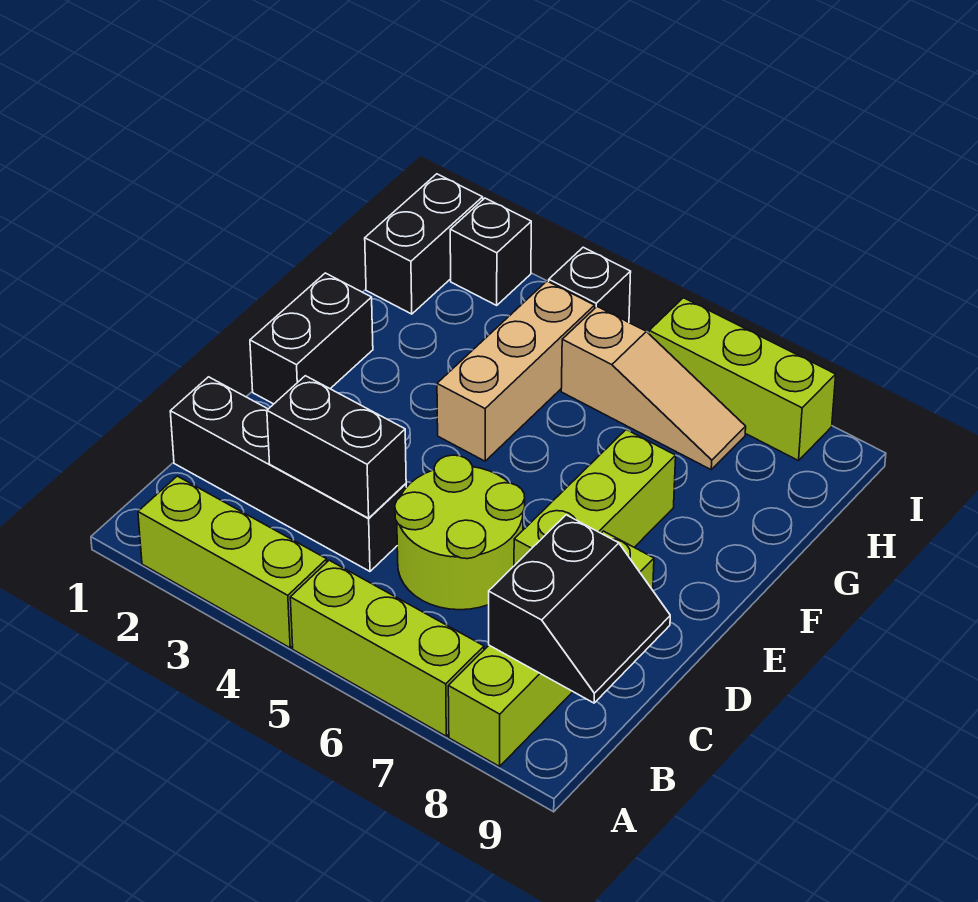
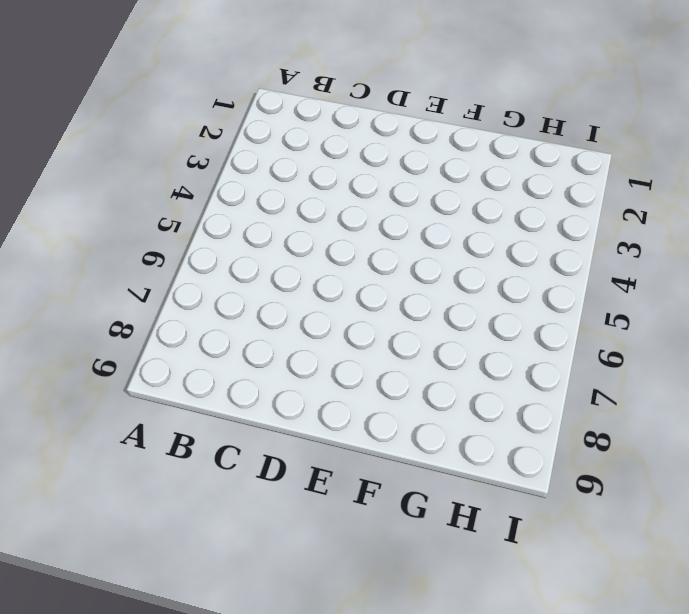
none -> lime 1x3 brick [138,476,327,648]
none -> lime 1x3 brick [290,560,484,736]
none -> lime 1x4 brick [448,531,654,766]

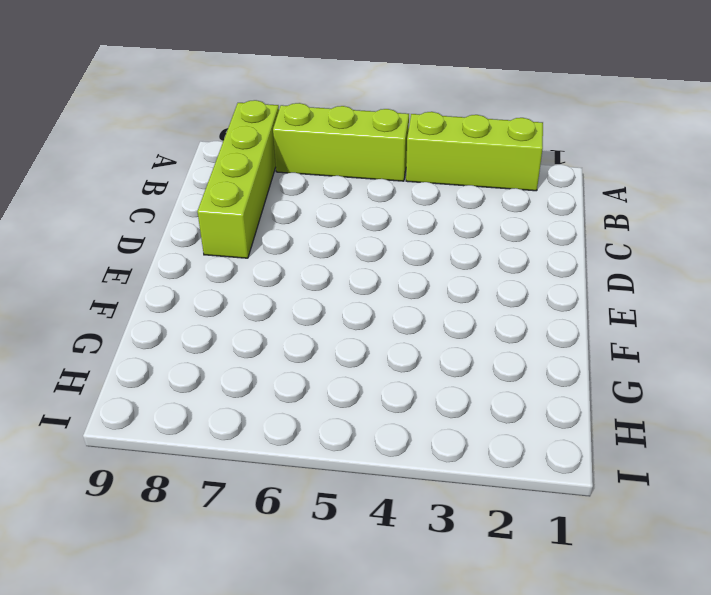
none -> black 1x4 brick [170,377,406,571]
none -> lime 2x2 round brick [395,455,525,610]
none -> lime 1x3 brick [514,430,676,566]

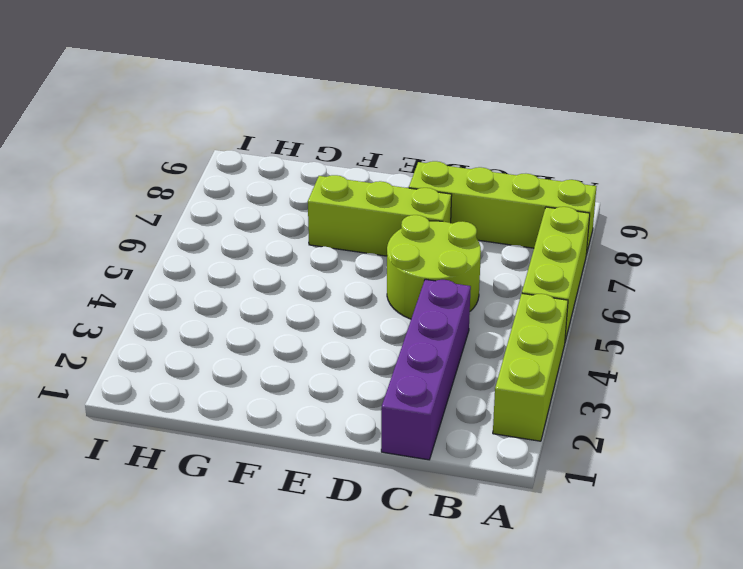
purple 1x4 brick [381,279,471,460] -> black 1x4 brick [170,377,406,571]
none -> black 1x2 brick [250,273,373,404]
none -> tan 1x3 brick [437,281,595,461]
none -> black 1x2 brick [365,174,483,314]

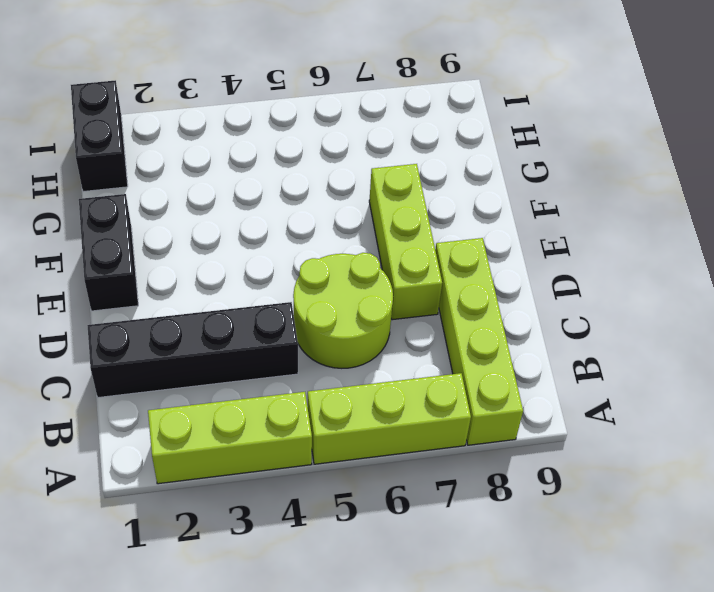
none -> tan 1x3 brick [437,281,595,461]
none -> tan 1x3 slope [561,307,746,470]
none -> black 1x1 brick [450,198,531,305]

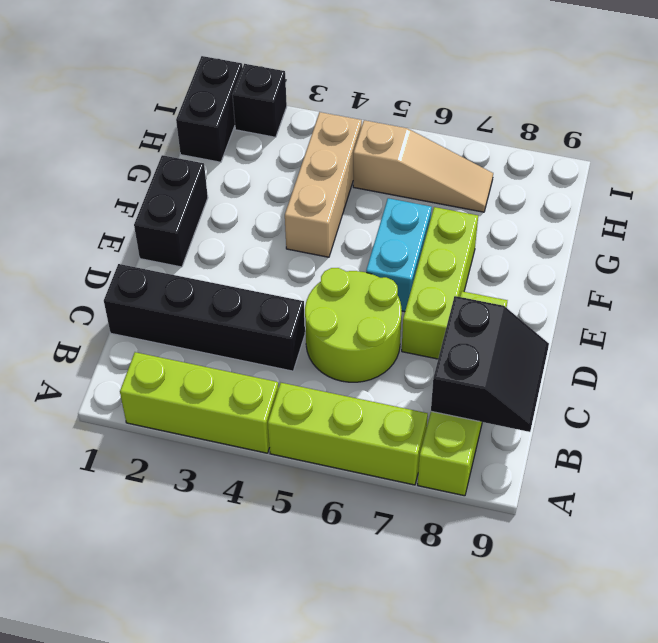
cyan 1x2 brick [366,198,432,312] -> none
none -> black 1x1 brick [549,247,631,322]
none -> lime 1x3 brick [649,298,836,461]
none -> black 1x2 brick [267,376,406,518]

